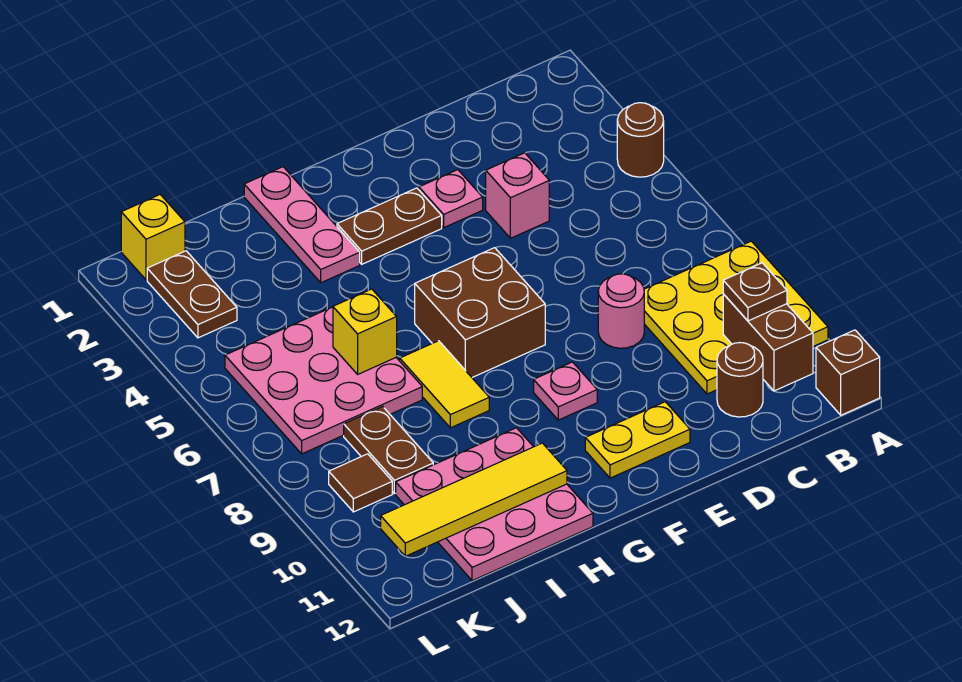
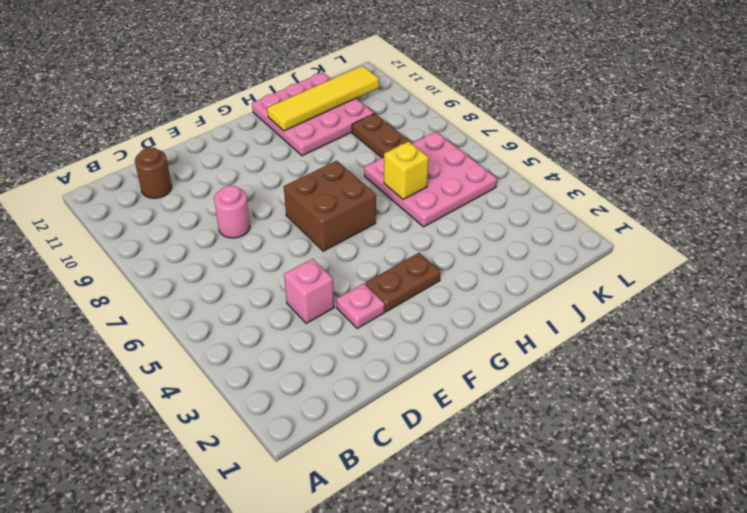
none -> brown 1x1 round brick [617,103,664,177]
none -> yellow 3x3 plate [644,241,828,394]
none -> brown 1x1 brick [816,330,880,415]

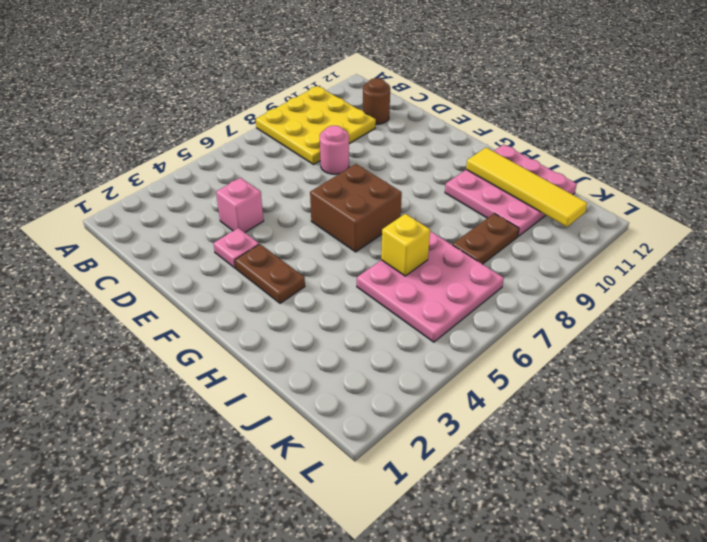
none -> brown 1x1 round brick [617,103,664,177]
none -> brown 1x1 brick [816,330,880,415]
none -> yellow 1x2 plate [585,402,690,478]

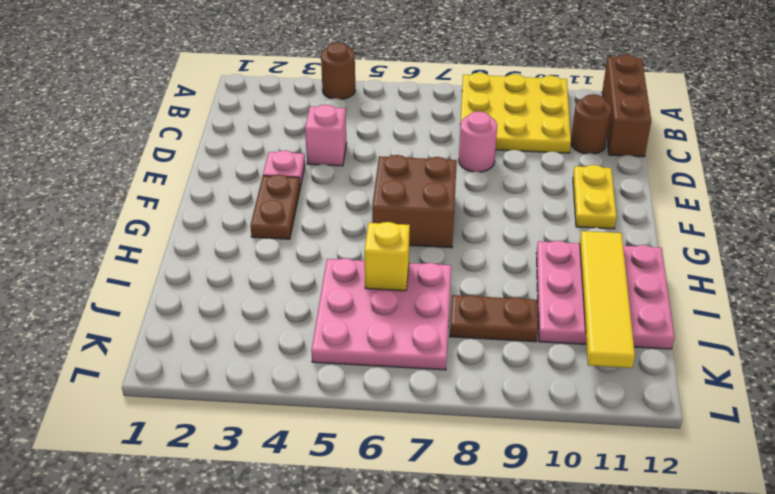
brown 1x3 brick [602,54,651,157] -> brown 1x1 brick [816,330,880,415]
none -> pink 1x1 plate [534,362,597,420]
none -> pink 1x3 plate [244,167,360,283]
none -> yellow 1x2 tile [400,341,489,428]

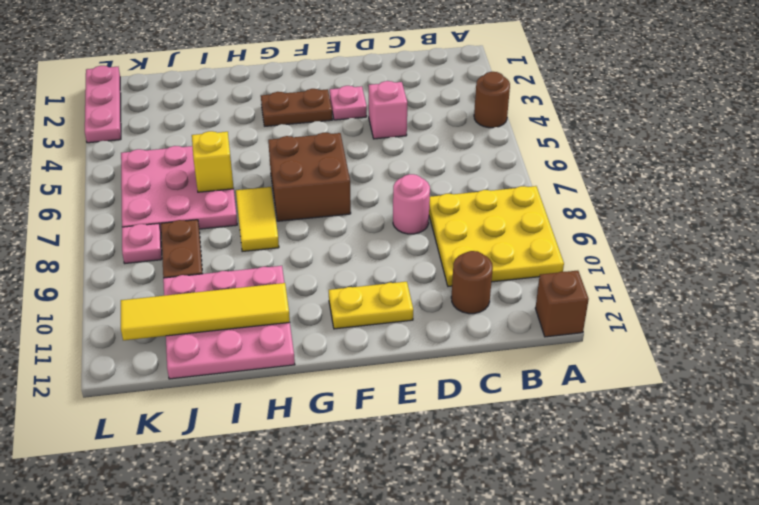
pink 1x1 plate [122,223,162,263] -> pink 1x1 plate moved to [534,362,597,420]
pink 1x3 plate [85,66,121,143] -> pink 1x3 plate moved to [244,167,360,283]
none -> yellow 1x1 brick [121,195,185,280]
none -> brown 1x2 plate [147,251,237,338]
none -> brown 1x1 tile [329,454,392,512]

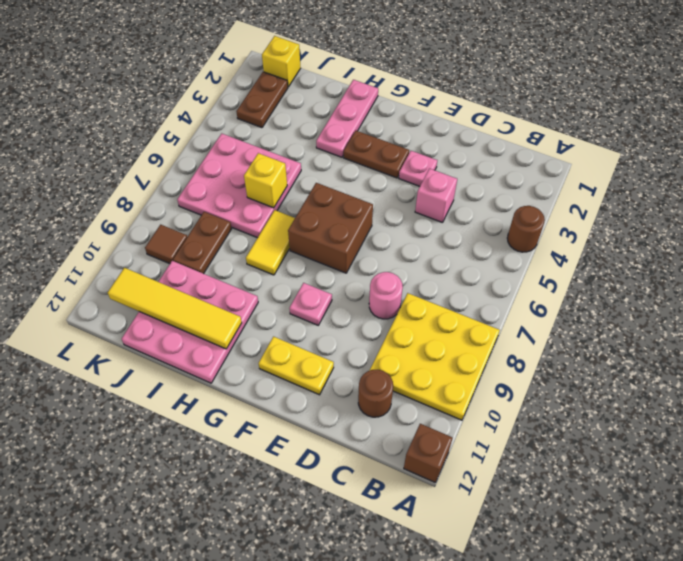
none -> brown 1x2 brick [723,294,813,391]
none -> brown 1x1 plate [723,263,787,321]

